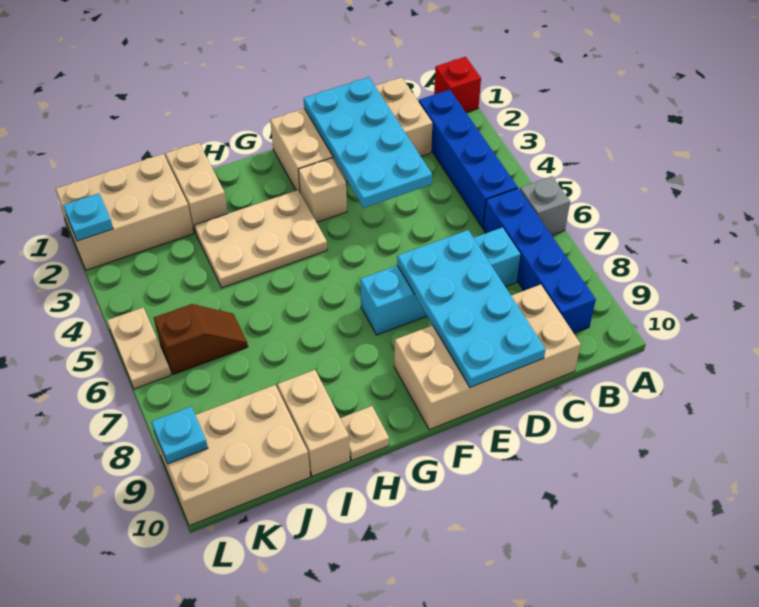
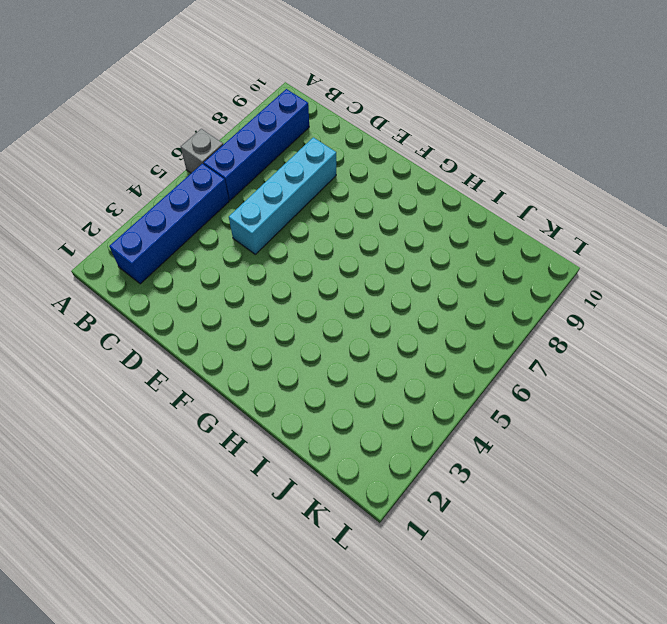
cyan 1x4 brick [229,137,336,254] -> cyan 1x4 brick turned to [360,227,520,335]
none -> red 1x1 brick [434,57,481,112]
none -> tan 2x4 brick [270,77,432,192]
none -> tan 2x4 brick [394,285,581,430]

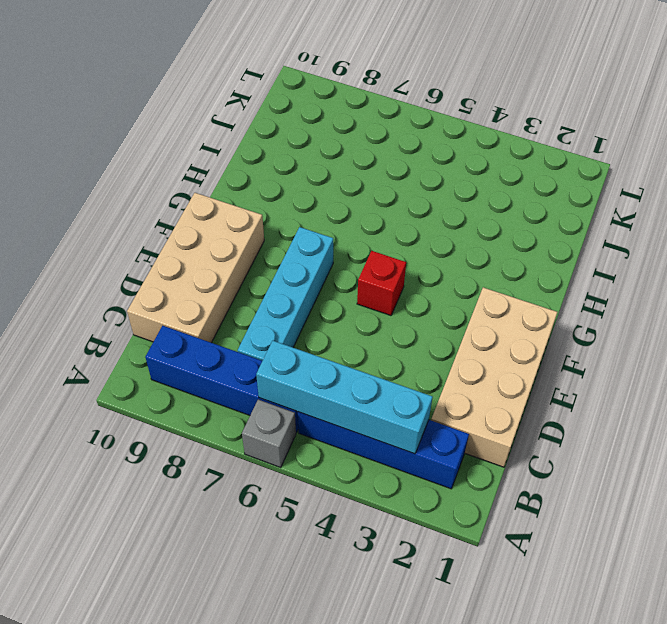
cyan 1x4 brick [256,341,433,454] -> none
red 1x1 brick [357,251,406,316] -> red 1x1 brick moved to [434,57,481,112]
none -> tan 1x1 brick [298,158,347,223]
none -> tan 2x3 plate [194,190,327,288]
none -> tan 1x1 plate [340,406,389,461]

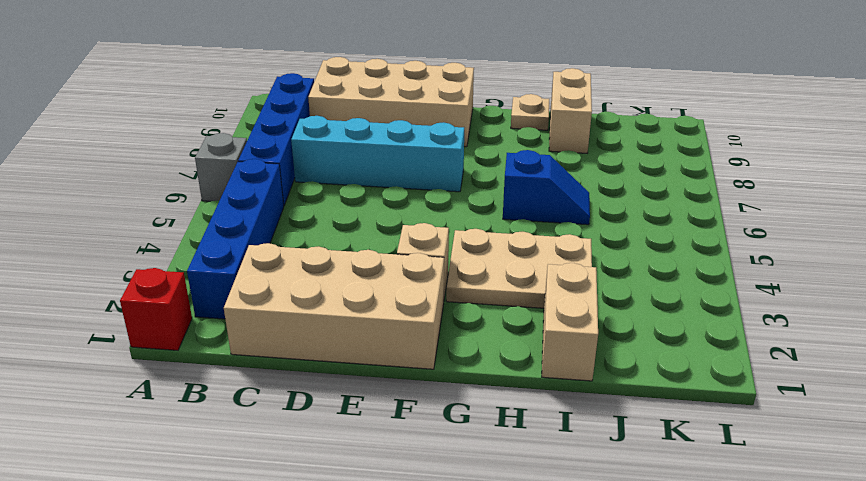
blue 1x2 slope [503,150,590,225] -> none
none -> tan 2x3 brick [56,154,193,270]
none -> brown 1x2 slope [154,304,248,375]
none -> tan 2x3 brick [155,385,310,526]

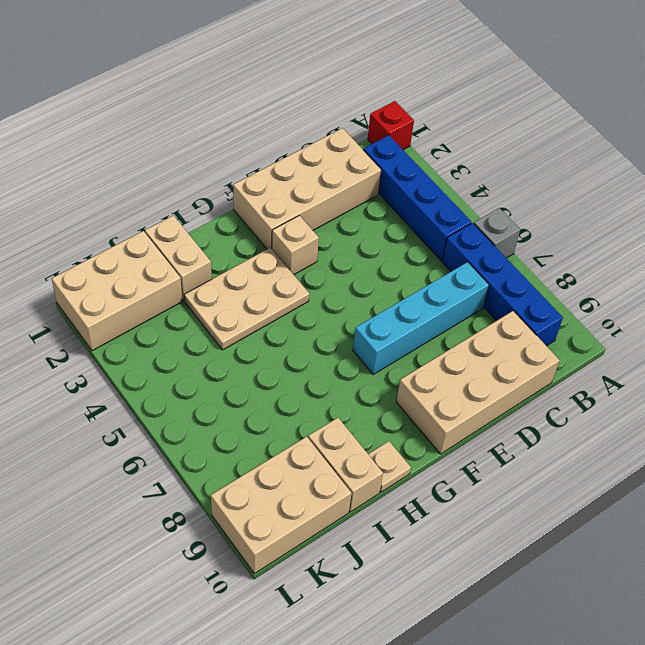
none -> brown 1x2 slope [154,304,248,375]
none -> tan 1x2 plate [107,308,171,389]
none -> cyan 2x4 plate [304,77,432,208]

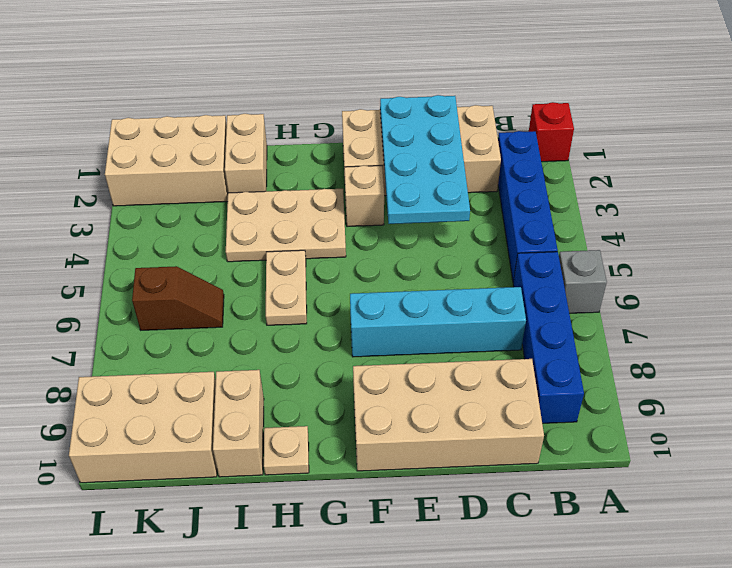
tan 1x2 plate [266,250,307,325] -> tan 1x2 plate moved to [107,308,171,389]
none -> cyan 2x4 plate [397,230,546,388]
none -> cyan 1x1 plate [63,193,113,241]
none -> cyan 1x1 plate [151,407,208,464]

